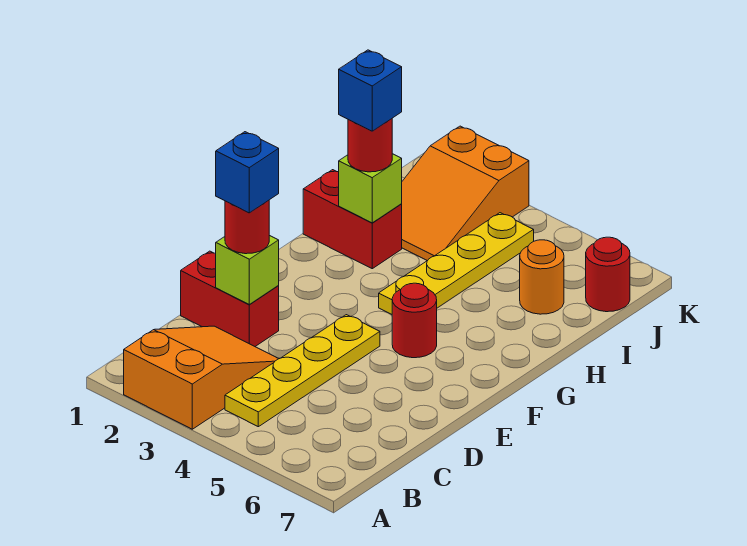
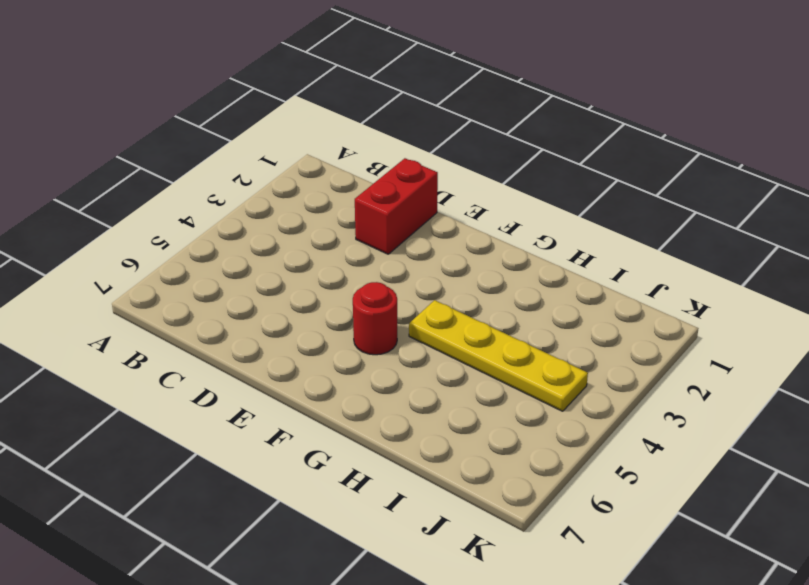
none -> orange 2x3 slope [124,326,278,429]
none -> yellow 1x4 plate [225,315,380,427]
none -> red 1x2 brick [303,170,402,269]

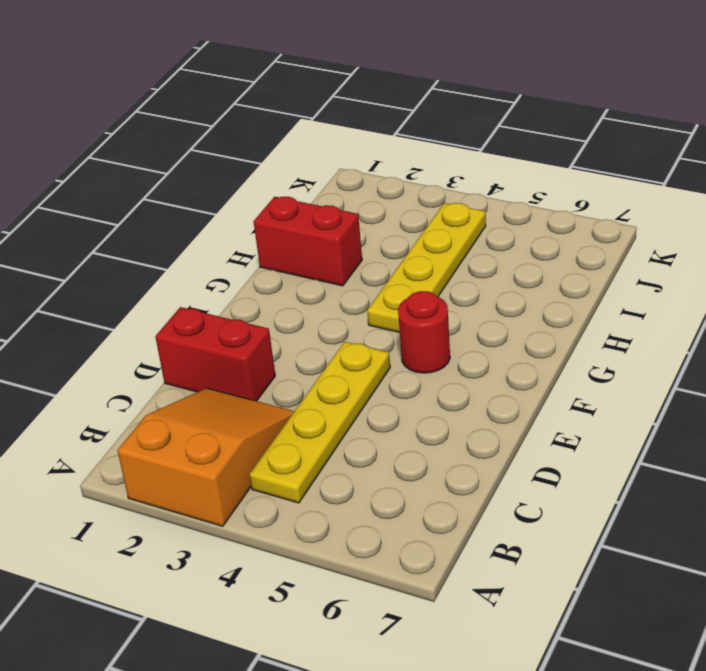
none -> orange 2x3 slope [402,126,529,261]
none -> orange 1x1 round brick [520,240,564,314]
none -> red 1x1 round brick [586,237,630,312]

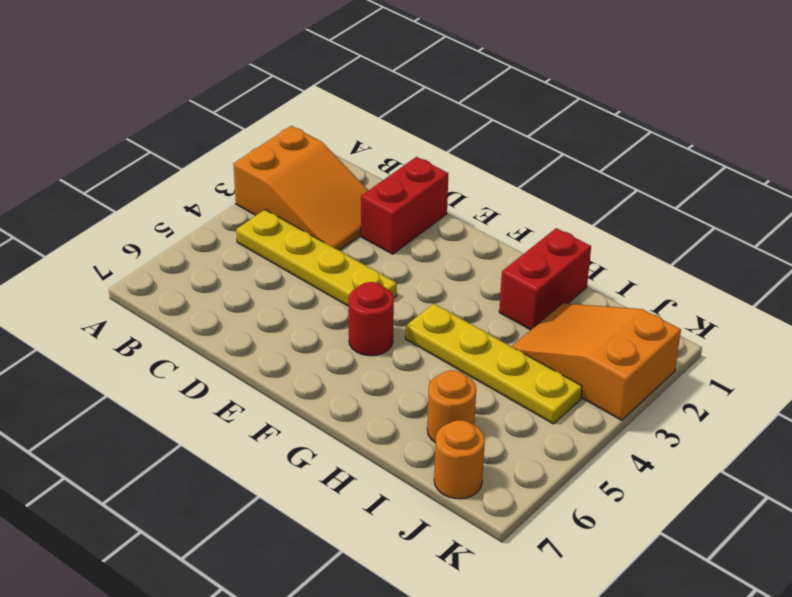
orange 1x1 round brick [434,420,485,499] -> red 1x1 round brick [586,237,630,312]
none -> lime 1x1 brick [216,235,279,304]
none -> lime 1x1 brick [339,154,402,223]
none -> red 1x1 round brick [225,200,269,254]

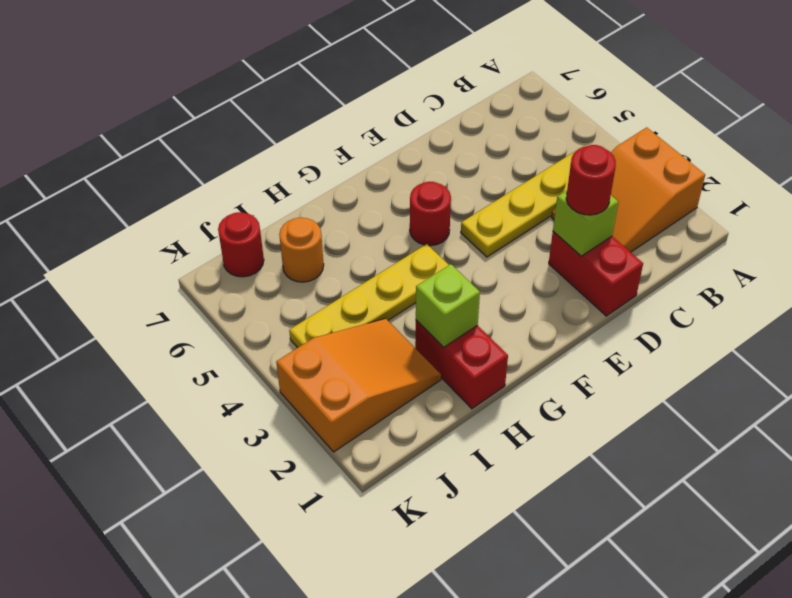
none -> red 1x1 round brick [348,119,392,172]
none -> blue 1x1 brick [216,132,279,213]
none -> blue 1x1 brick [339,50,402,131]

